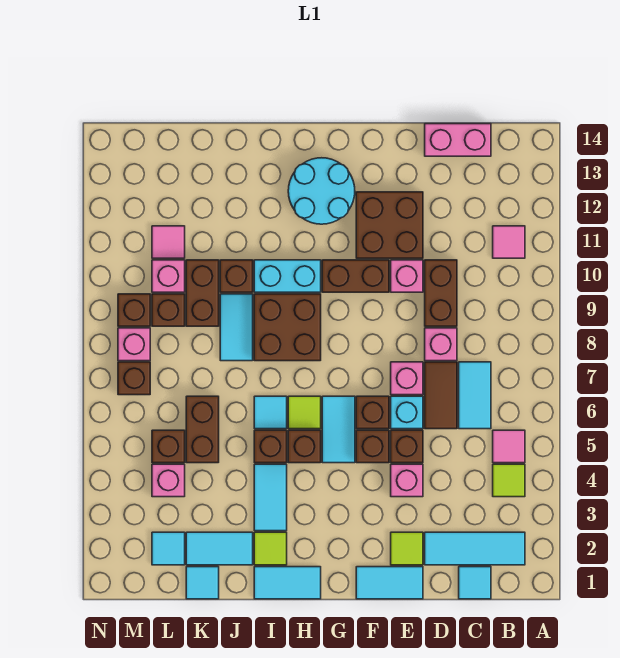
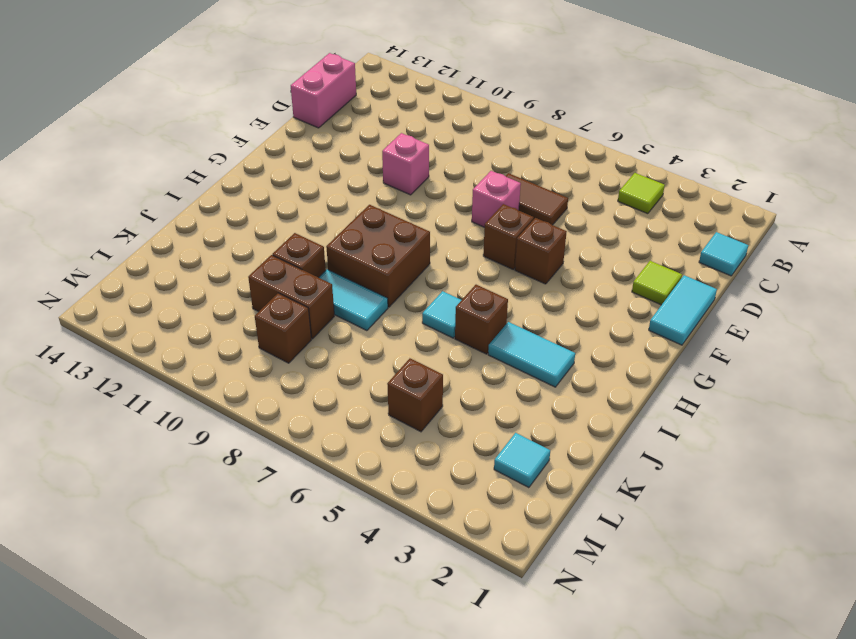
none -> cyan 1x3 tile [425,532,525,565]
none -> pink 1x1 tile [493,430,525,463]
none -> pink 1x1 tile [493,226,525,258]
none -> cyan 1x2 tile [459,362,491,429]

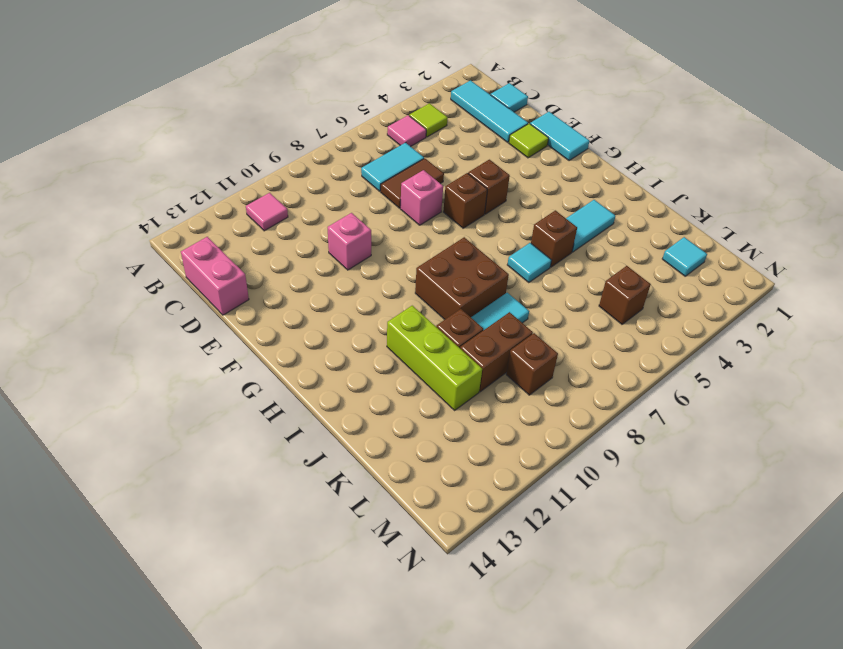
lime 1x3 brick [387,306,482,410] -> none
none -> pink 1x1 brick [425,328,457,361]
none -> brown 1x2 brick [425,260,457,326]
none -> pink 1x1 brick [391,464,423,497]
none -> brown 1x1 brick [391,430,423,463]

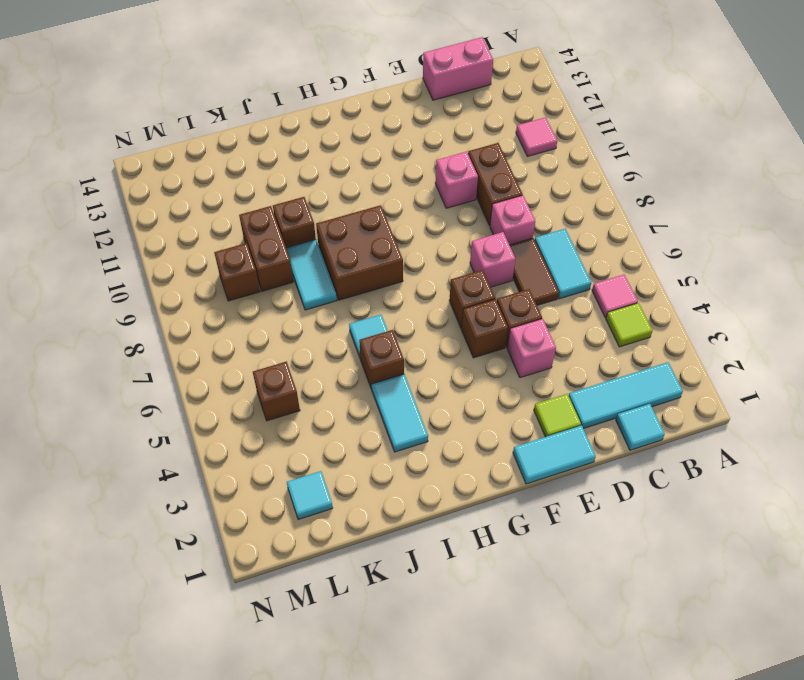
none -> cyan 1x1 brick [391,396,423,429]
none -> brown 2x2 brick [356,192,423,258]
none -> brown 1x2 brick [322,260,389,292]
none -> cyan 1x2 tile [322,396,355,463]

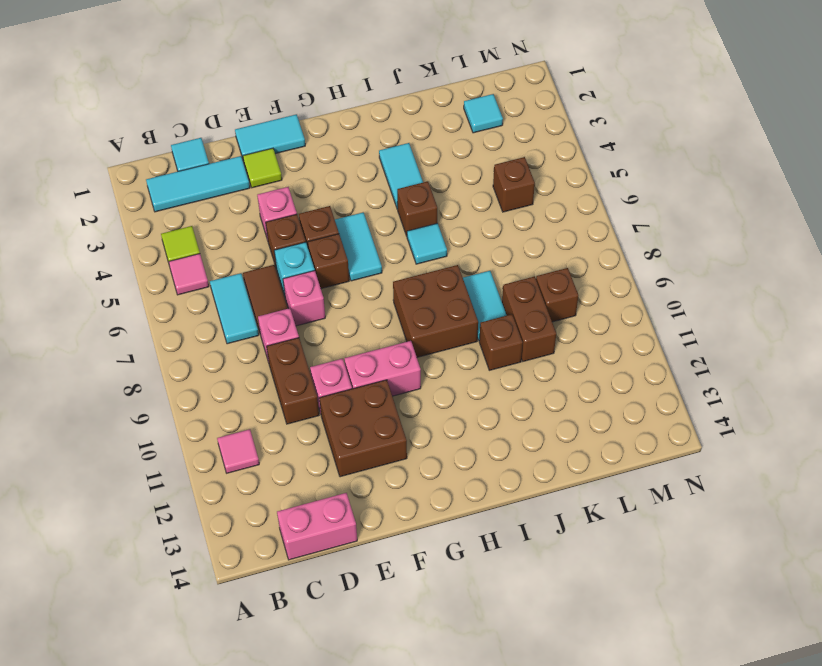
pink 1x2 brick [344,341,421,396] -> brown 1x2 brick [322,260,389,292]
none -> cyan 2x2 round brick [288,158,355,224]
none -> cyan 1x2 tile [254,567,321,599]
none -> brown 1x1 brick [288,430,321,463]
none -> lime 1x1 tile [288,396,321,429]

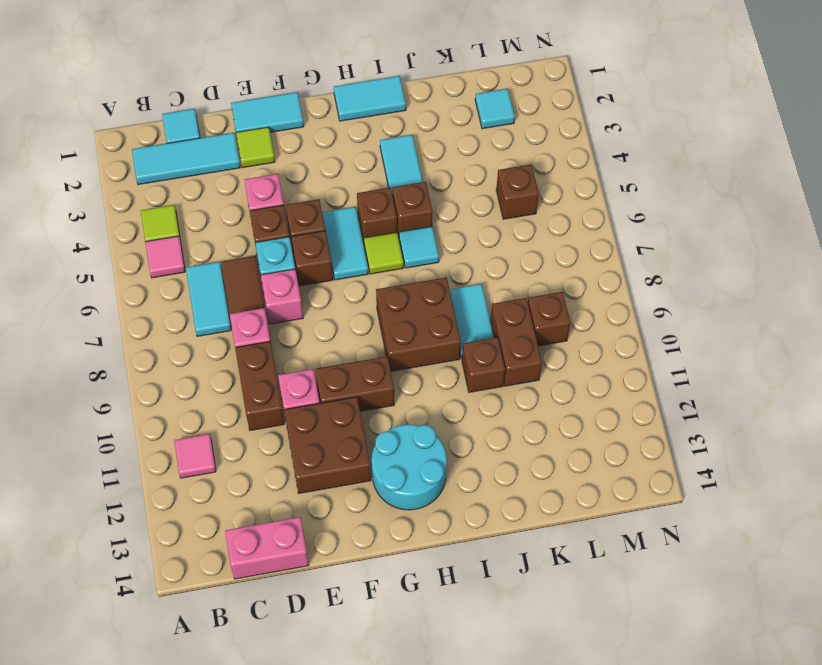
none -> cyan 1x2 brick [254,260,321,292]
none -> lime 1x1 tile [254,532,287,565]
none -> cyan 1x2 tile [186,532,253,565]
none -> cyan 1x1 tile [186,567,219,599]

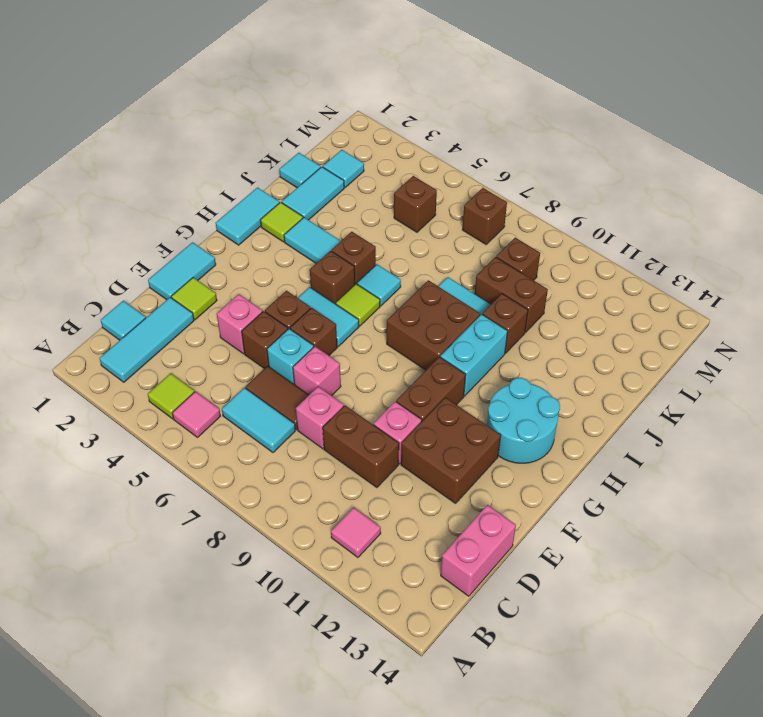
none -> brown 1x2 brick [186,396,219,463]
none -> pink 1x1 brick [152,464,185,497]
none -> pink 1x1 brick [152,260,185,292]
none -> pink 1x1 tile [152,226,185,258]

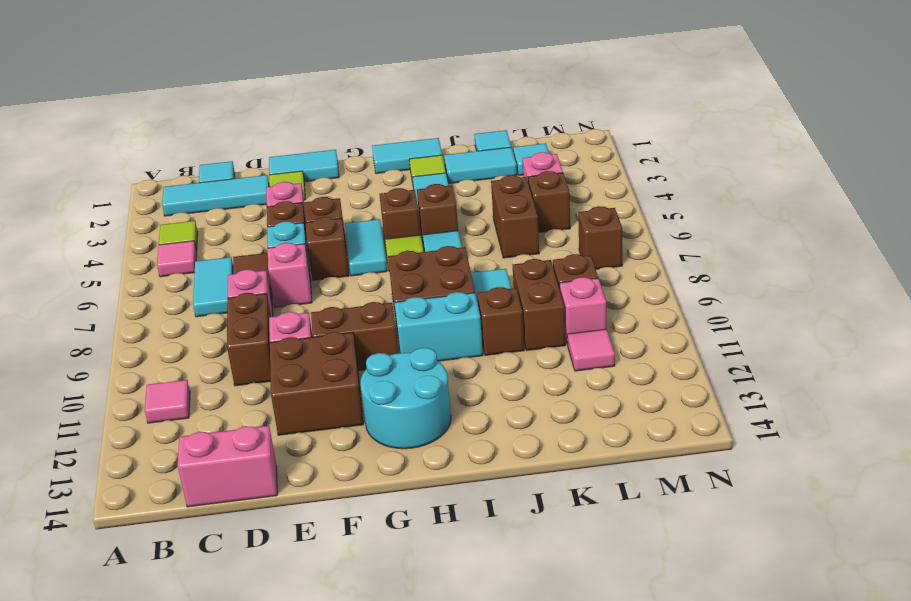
none -> pink 1x1 brick [118,328,150,361]
none -> brown 1x1 brick [118,294,150,326]

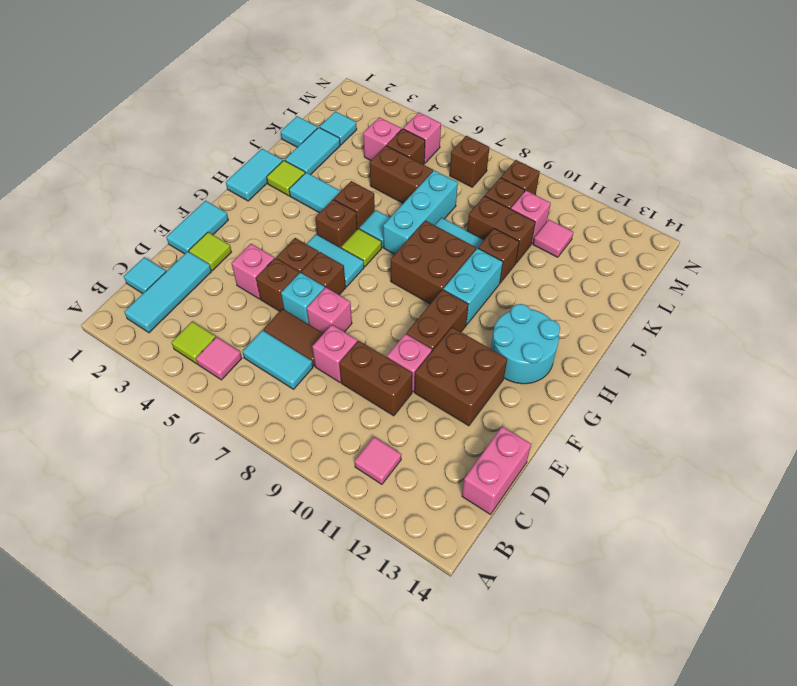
cyan 1x3 brick [383,170,458,254] -> none
pink 1x1 brick [403,112,441,163] -> pink 1x1 brick moved to [118,328,150,361]

